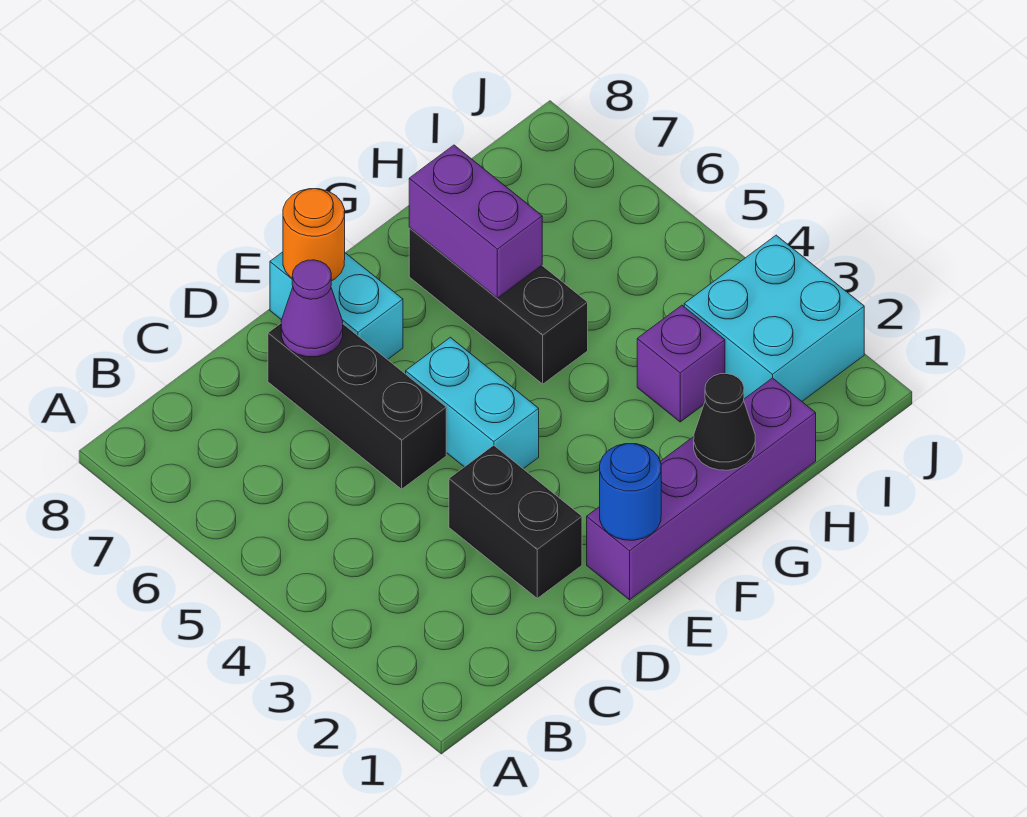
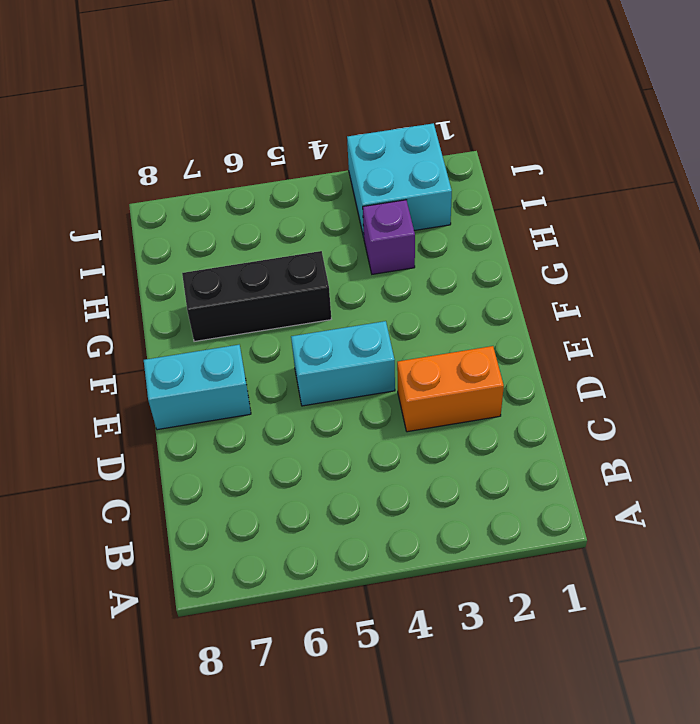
orange 1x2 brick [397,346,504,432] -> black 1x2 brick [449,445,582,598]
none -> black 1x3 brick [268,324,446,489]
none -> purple 1x4 brick [587,378,816,600]
none -> purple 1x1 cone [281,260,343,357]

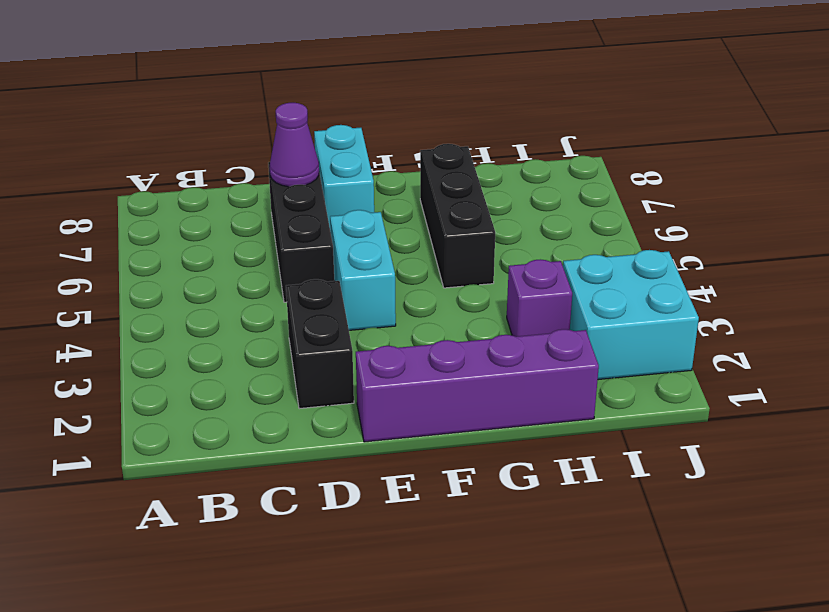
none -> blue 1x1 round brick [600,444,661,540]
none -> orange 1x1 round brick [283,189,345,281]
none -> black 1x1 cone [694,374,755,470]

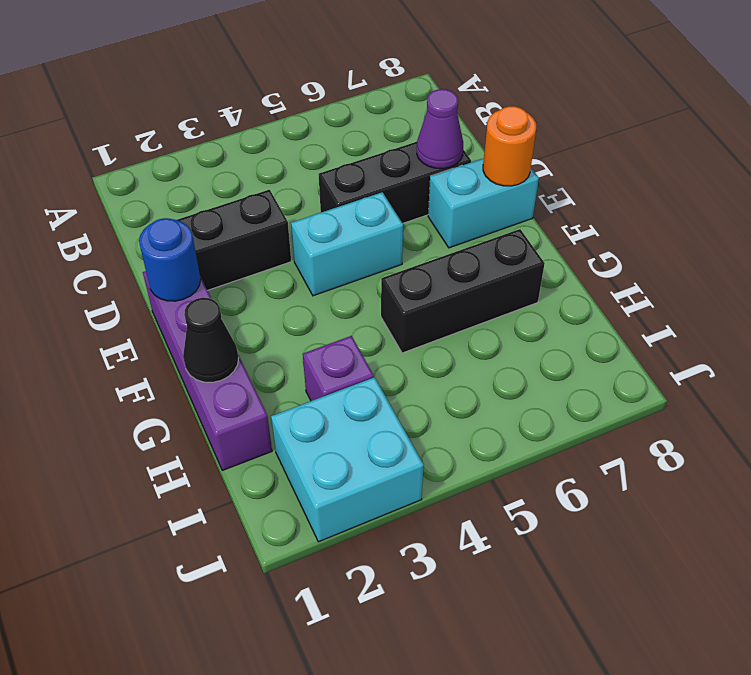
none -> purple 1x2 brick [409,145,542,298]

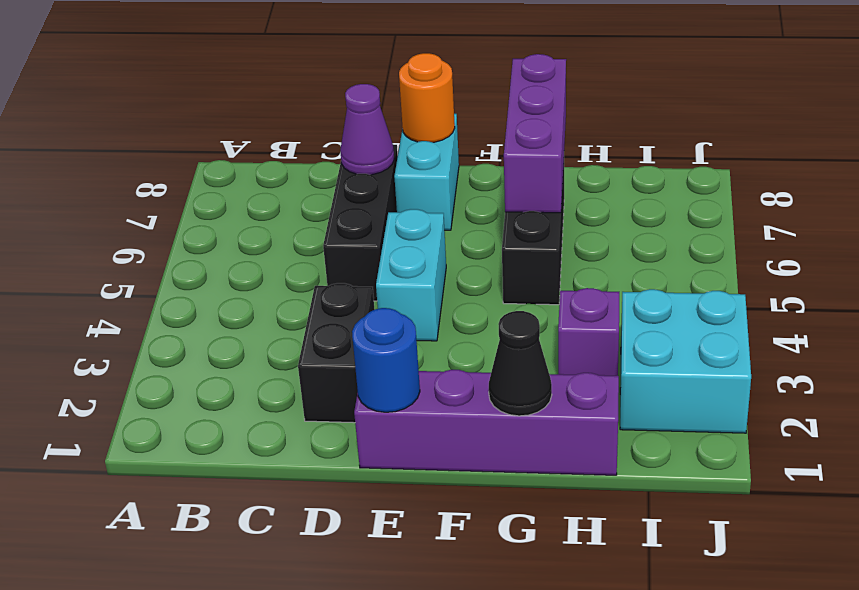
purple 1x3 brick [504,54,566,213] -> purple 1x2 brick [409,145,542,298]

